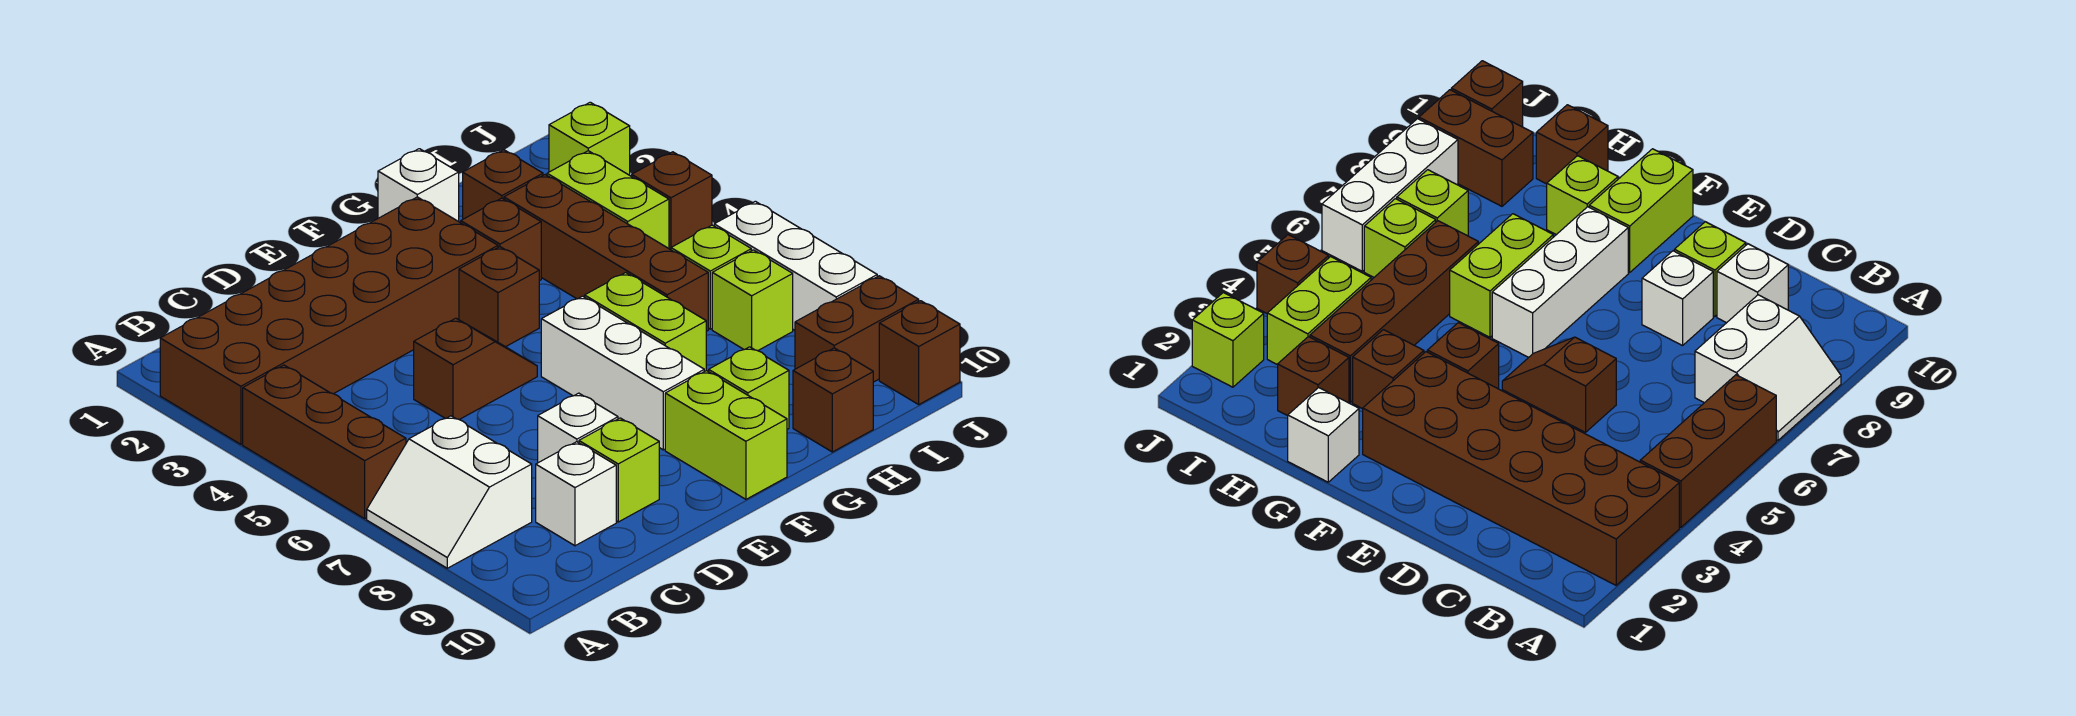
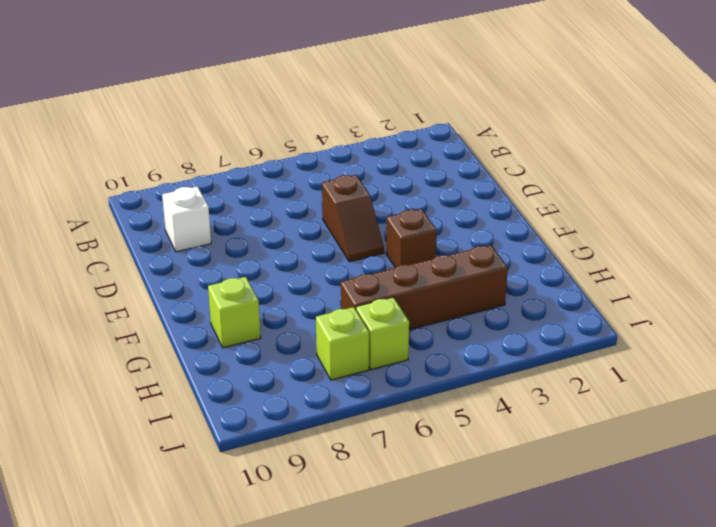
none -> brown 2x6 brick [160,197,498,444]
none -> brown 1x3 brick [243,365,406,519]
none -> white 2x2 slope [367,416,532,568]

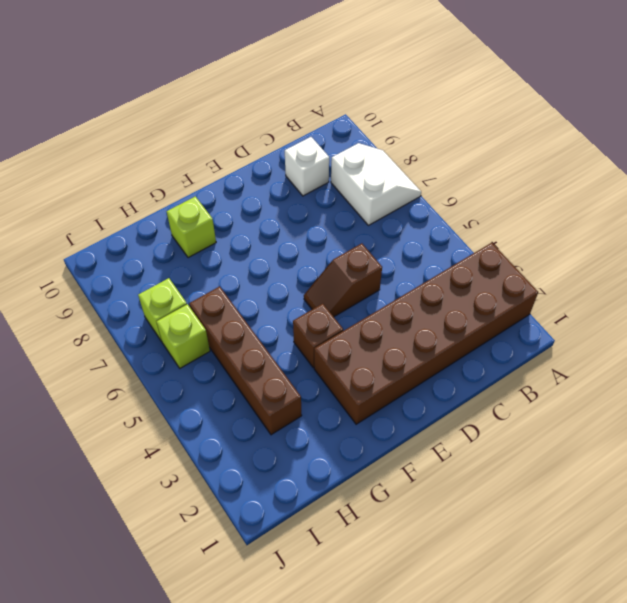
none -> brown 1x3 brick [243,365,406,519]
none -> white 1x1 brick [538,393,618,463]
none -> lime 1x1 brick [579,418,659,522]

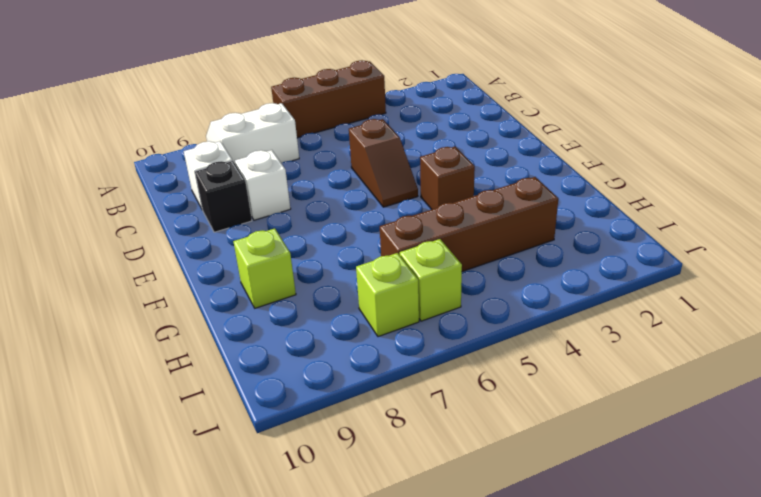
black 1x1 brick [195,161,252,232] -> lime 1x1 brick [579,418,659,522]
none -> brown 2x6 brick [160,197,498,444]
none -> white 1x3 brick [541,296,704,450]
none -> lime 1x2 brick [665,371,787,499]

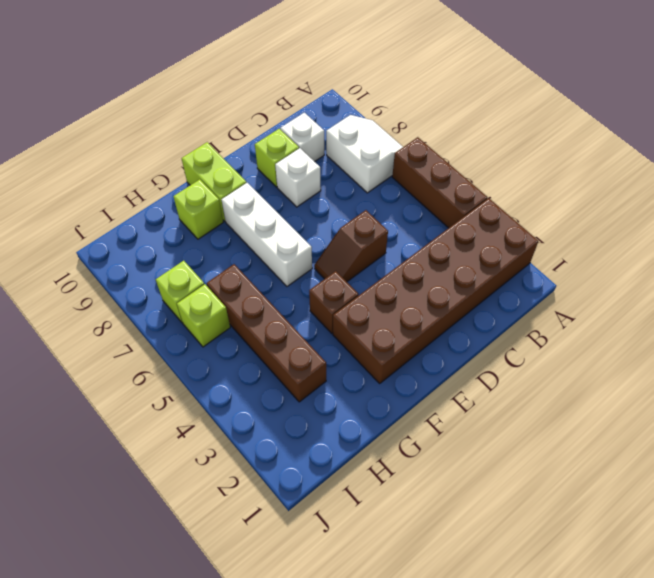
none -> white 1x1 brick [378,149,459,222]
none -> brown 1x1 brick [461,198,541,281]
none -> lime 1x2 brick [585,273,706,371]

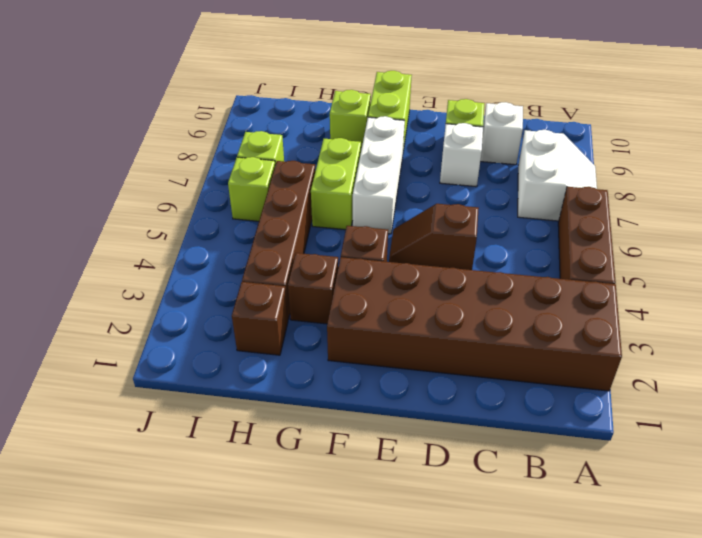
none -> white 1x1 brick [378,149,459,222]
none -> brown 1x1 brick [793,348,873,452]
none -> lime 1x2 brick [547,151,669,248]

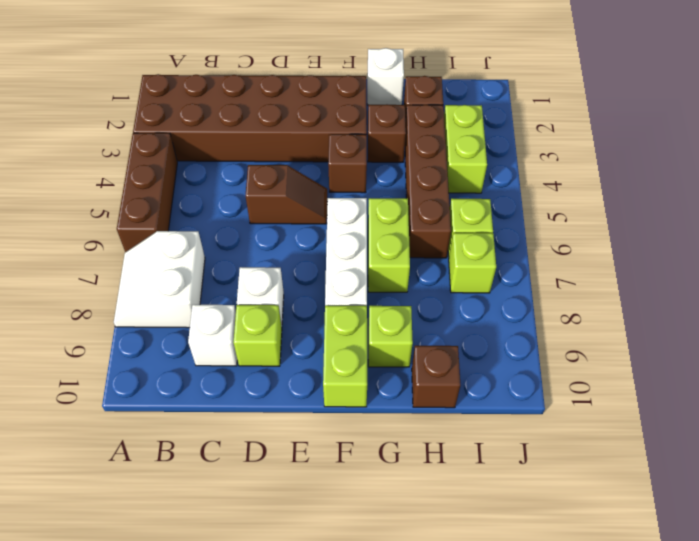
none -> brown 1x2 brick [795,276,919,382]
none -> lime 1x1 brick [549,102,630,175]
none -> brown 1x1 brick [632,152,712,250]

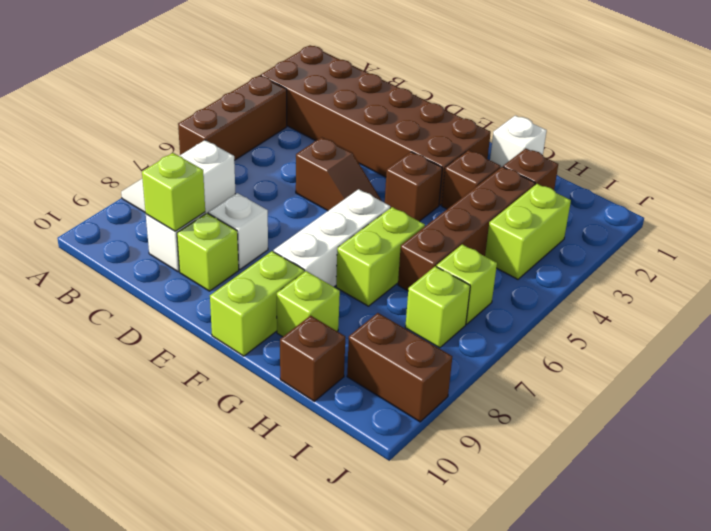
lime 1x1 brick [142,153,205,231] -> lime 1x1 brick moved to [549,102,630,175]
none -> brown 1x1 brick [632,152,712,250]
none -> white 1x3 brick [714,201,877,330]
none -> brown 1x1 brick [879,301,960,404]

